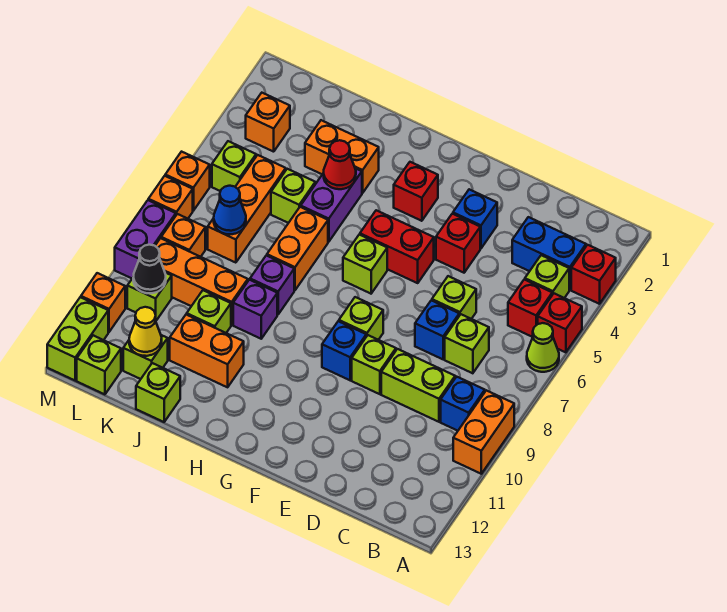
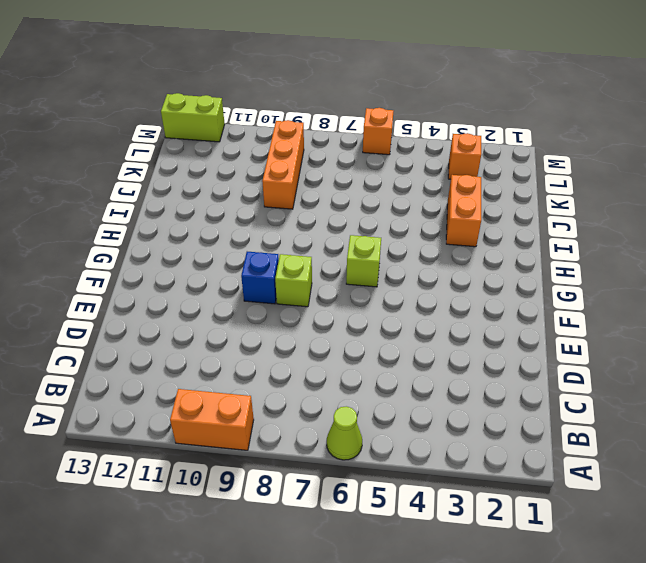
none -> red 1x1 brick [571,245,616,304]
none -> red 1x1 brick [538,294,582,352]
none -> blue 1x2 brick [512,217,586,290]
none -> lime 1x1 brick [525,255,569,298]

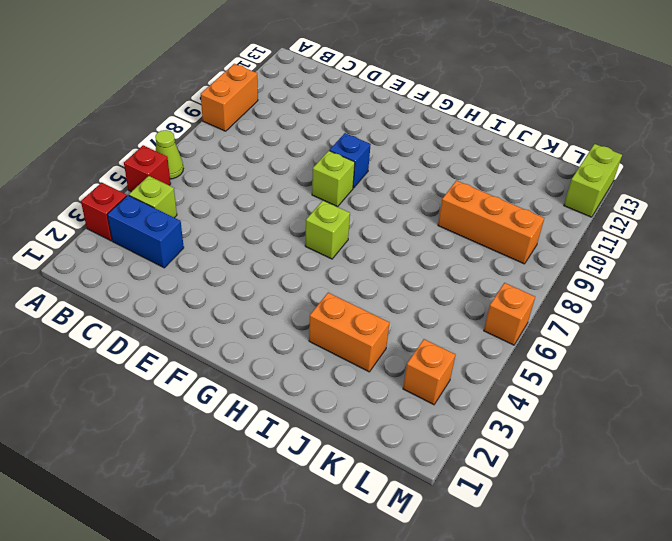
none -> red 1x1 brick [508,279,552,337]
none -> blue 1x1 brick [441,377,485,431]
none -> lime 1x1 brick [445,314,489,373]
none -> lime 1x2 brick [381,349,455,422]

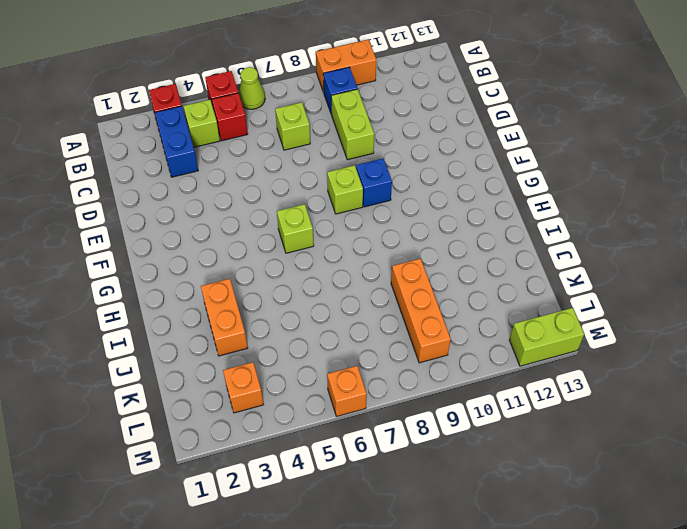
none -> lime 1x1 brick [432,276,476,319]
none -> blue 1x1 brick [415,300,459,359]
none -> blue 1x1 brick [453,189,497,248]
none -> red 1x1 brick [436,214,480,273]

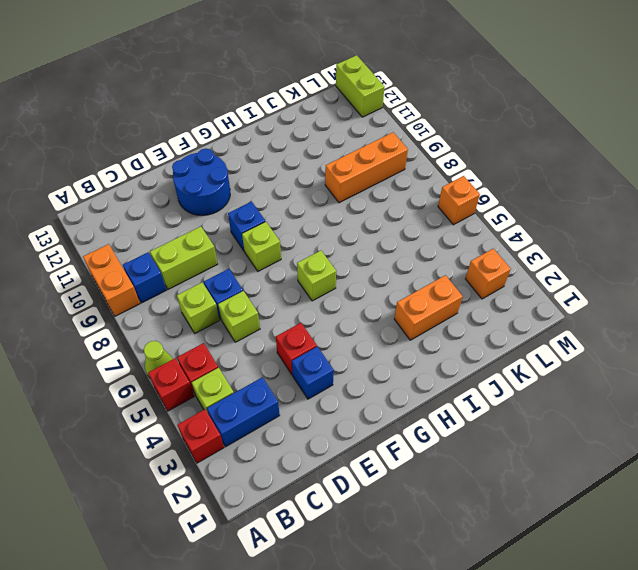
blue 2x2 round brick [172,148,230,215] -> none
none -> lime 1x1 brick [352,335,396,394]
none -> red 1x2 brick [360,210,434,283]
none -> red 1x1 brick [394,162,438,221]
none -> purple 1x2 brick [301,168,362,242]

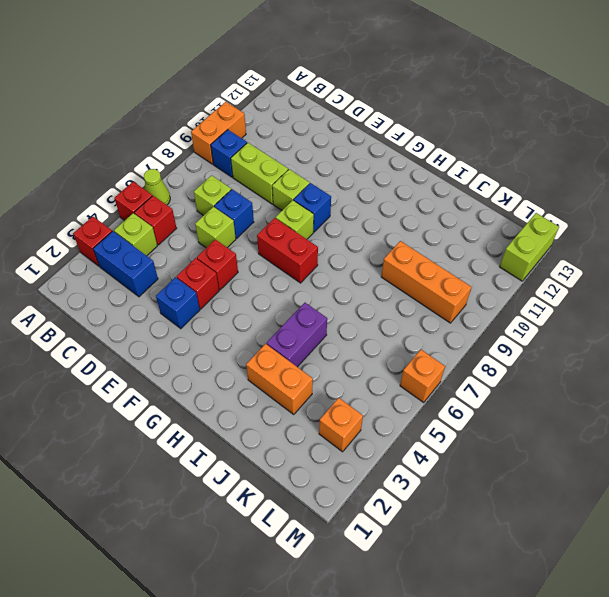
red 1x1 brick [197,239,238,290] -> red 1x1 brick moved to [394,162,438,221]
red 1x2 brick [257,218,318,283] -> red 1x2 brick moved to [360,210,434,283]
none -> lime 1x1 brick [343,235,387,294]
none -> orange 1x2 brick [267,207,328,290]
none -> purple 1x1 brick [250,255,294,314]
none -> purple 1x1 brick [233,280,277,339]

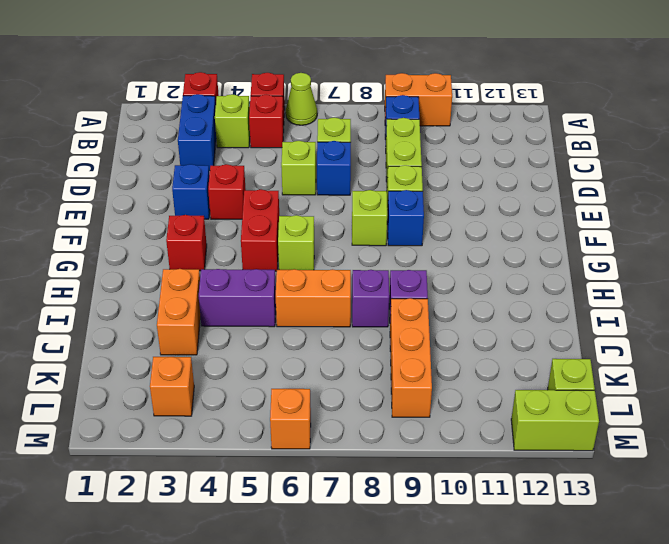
none -> orange 1x2 brick [170,314,244,387]
none -> lime 1x1 brick [271,169,315,223]
none -> lime 1x1 brick [187,290,231,333]
none -> lime 1x1 brick [136,363,180,422]

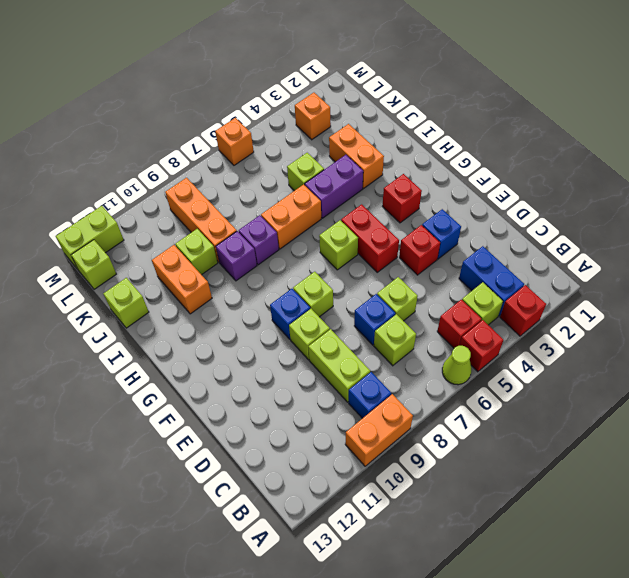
none -> orange 1x3 brick [208,155,286,263]
none -> lime 1x1 brick [123,335,168,379]
none -> lime 1x1 brick [212,141,256,191]
none -> orange 1x1 brick [161,214,205,257]

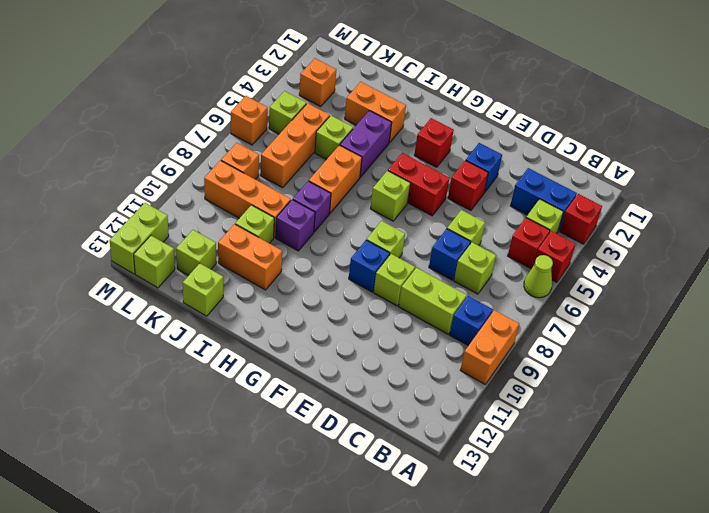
none -> lime 1x1 brick [127,273,172,321]
none -> orange 1x1 brick [148,176,193,219]
none -> purple 1x2 brick [115,200,176,278]
none -> orange 1x1 brick [81,273,125,332]

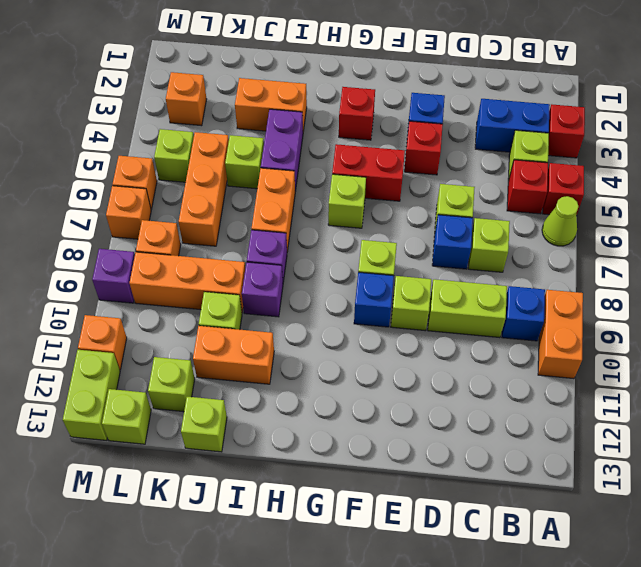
purple 1x1 brick [92,249,135,303] -> purple 1x2 brick [115,200,176,278]
none -> lime 1x1 brick [127,273,172,321]
none -> red 1x1 cone [324,140,356,189]
none -> blue 1x1 cone [214,186,246,234]
none -> yellow 1x1 cone [129,307,162,356]

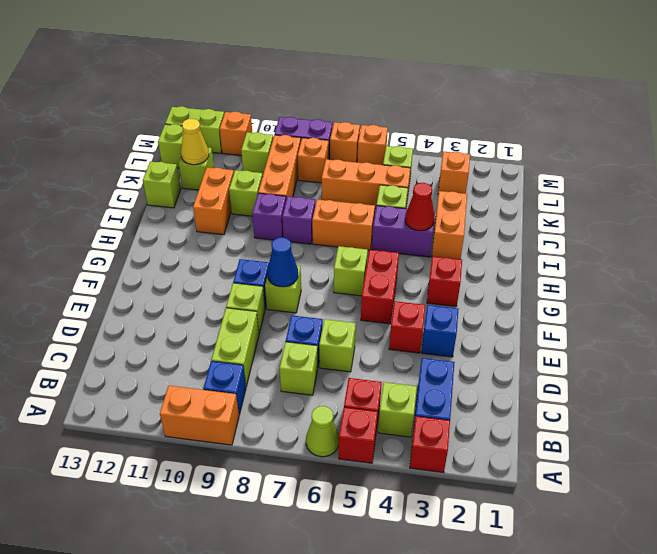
blue 1x1 cone [267,237,298,287] -> blue 1x1 cone moved to [214,186,246,234]
none -> black 1x1 cone [133,245,166,293]

